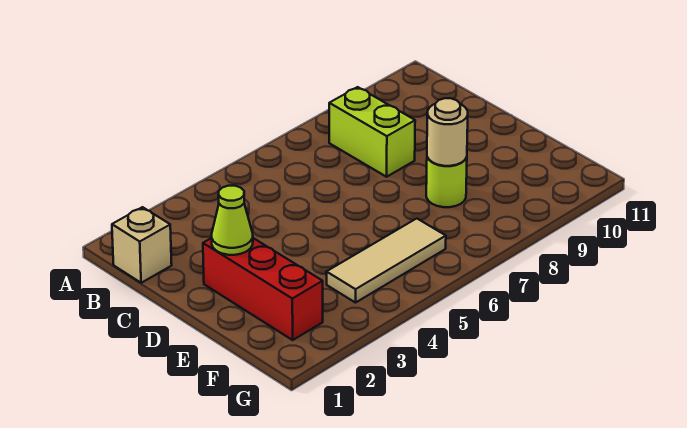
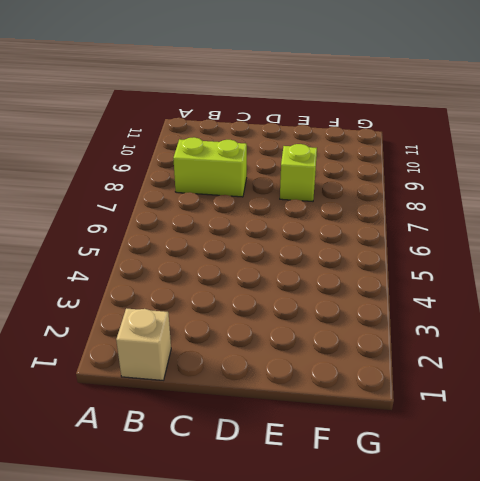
lime 1x1 brick [280,144,317,201] -> lime 1x1 round brick [426,157,467,207]
none -> red 1x3 brick [203,238,323,340]
none -> tan 1x3 tile [326,219,446,303]

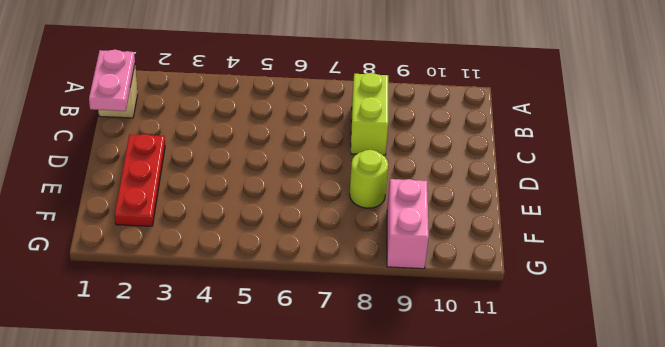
pink 1x2 plate [89,50,135,111] -> none
red 1x3 plate [115,134,165,226] -> red 1x3 brick [203,238,323,340]
pink 1x2 brick [387,179,429,269] -> none
none -> tan 1x3 tile [326,219,446,303]
none -> lime 1x1 cone [212,186,253,255]

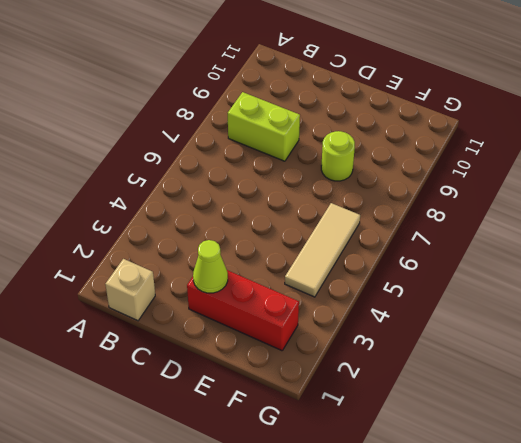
none -> tan 1x1 round brick [427,98,468,166]

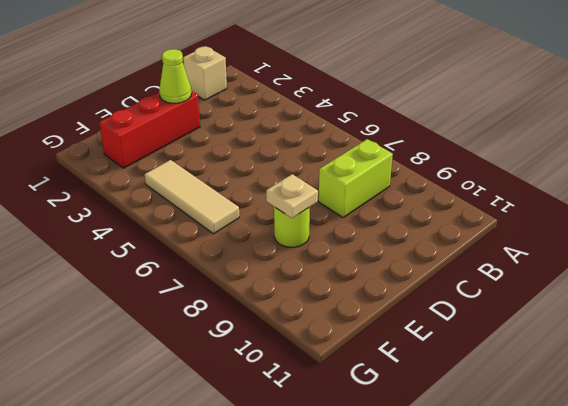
tan 1x1 plate [266,174,318,218] -> tan 1x1 round brick [427,98,468,166]

